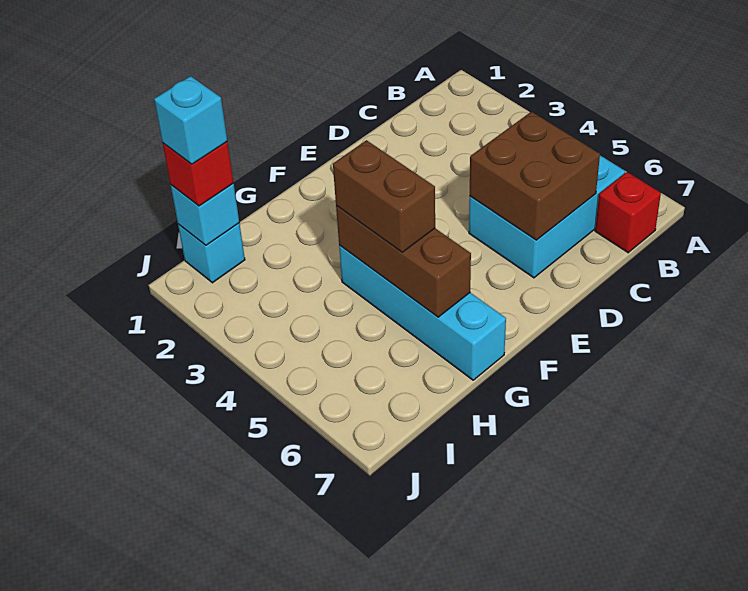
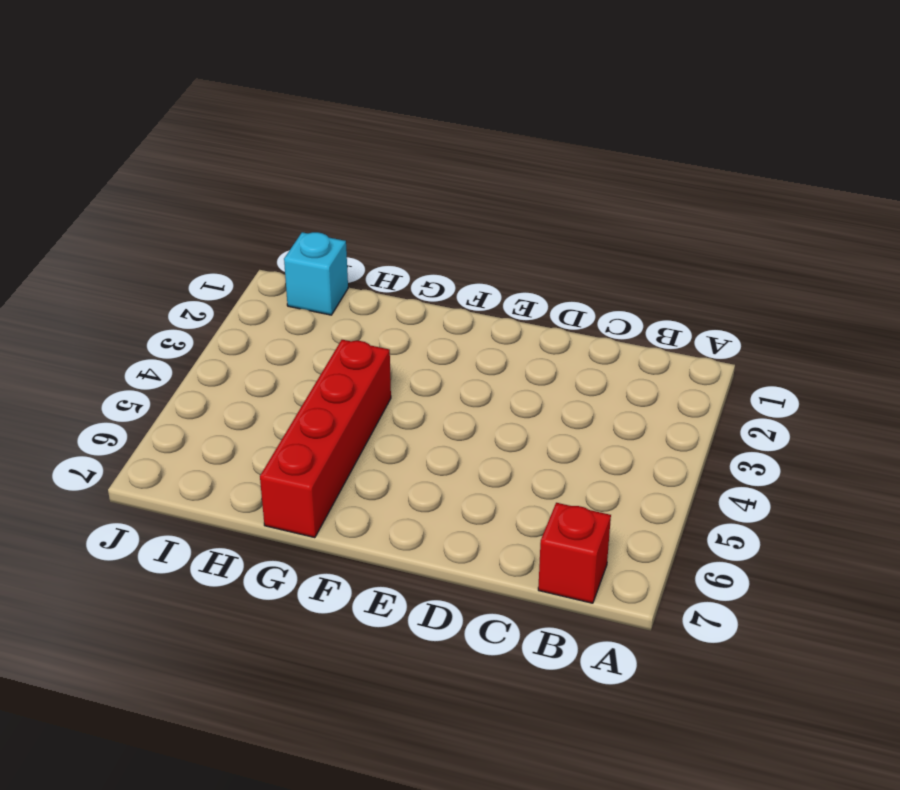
red 1x4 brick [260,340,391,538] -> cyan 1x4 brick [339,245,506,380]
none -> cyan 2x3 brick [469,156,625,278]
none -> brown 2x2 brick [470,112,600,240]

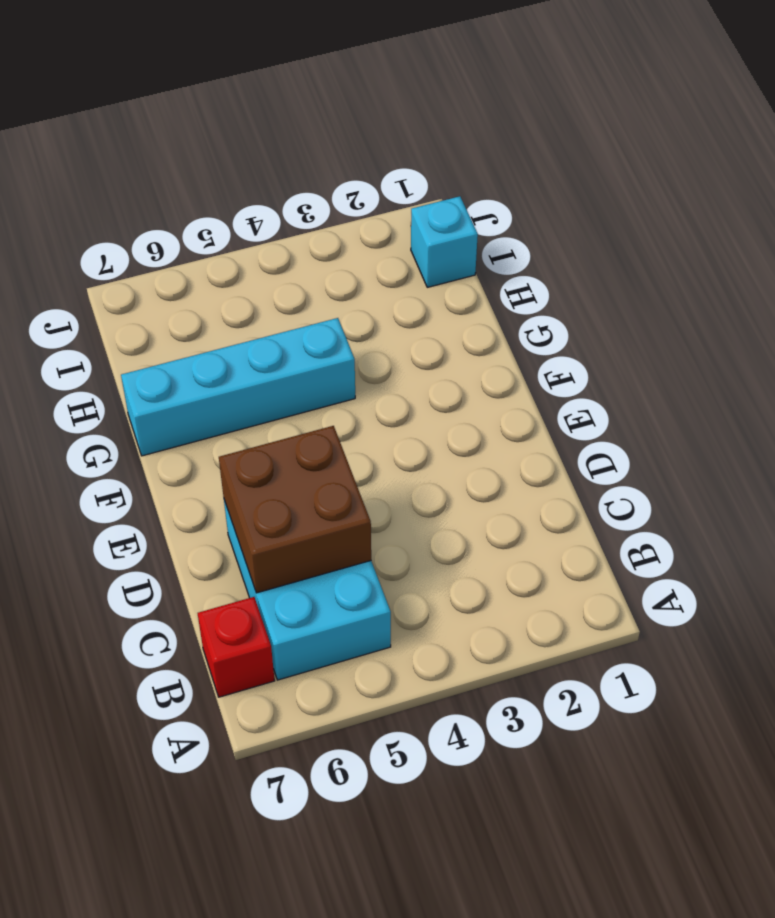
none -> brown 1x3 brick [336,205,471,317]
none -> cyan 1x1 brick [170,184,239,245]

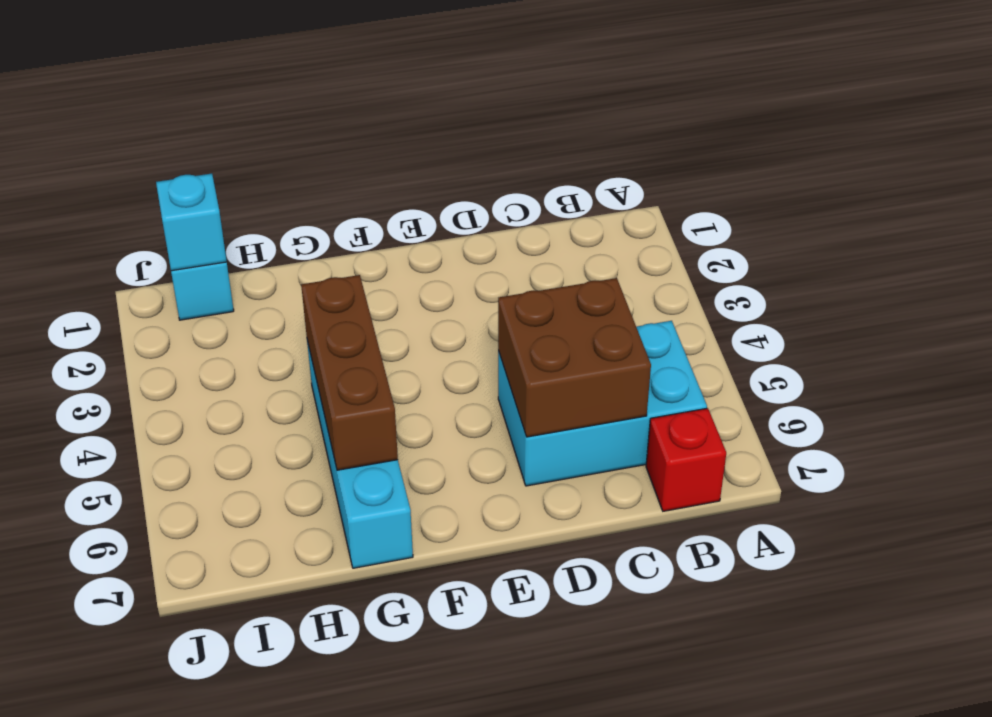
none -> brown 1x2 brick [333,140,435,252]
none -> red 1x1 brick [163,142,234,206]

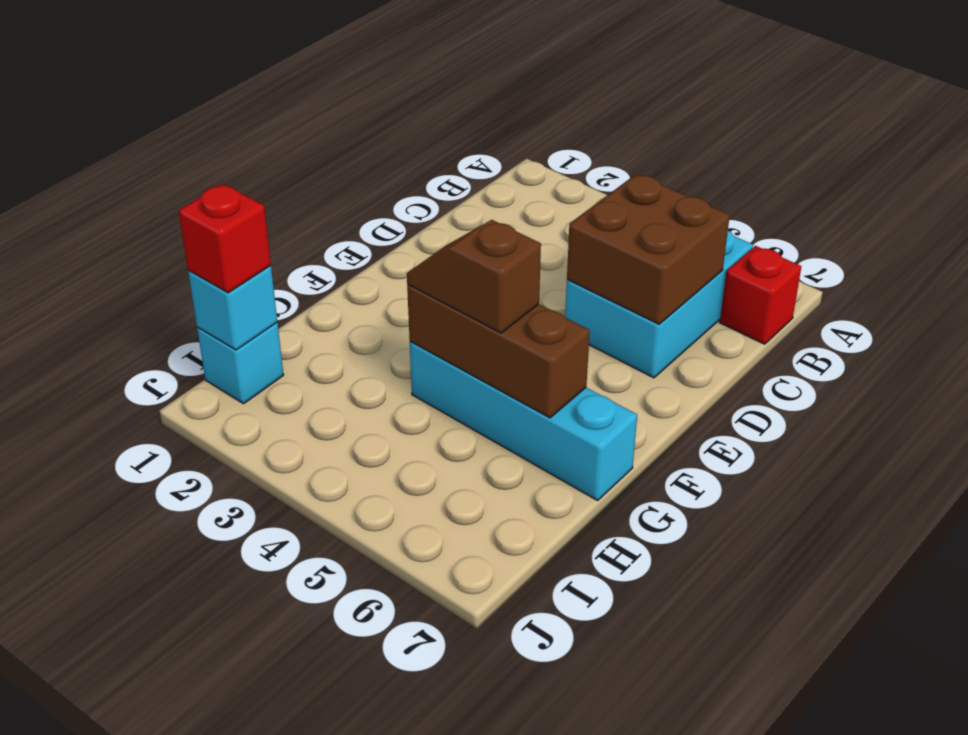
brown 1x2 slope [407,220,541,333] -> brown 1x2 brick [333,140,435,252]
none -> cyan 1x1 brick [154,76,227,164]

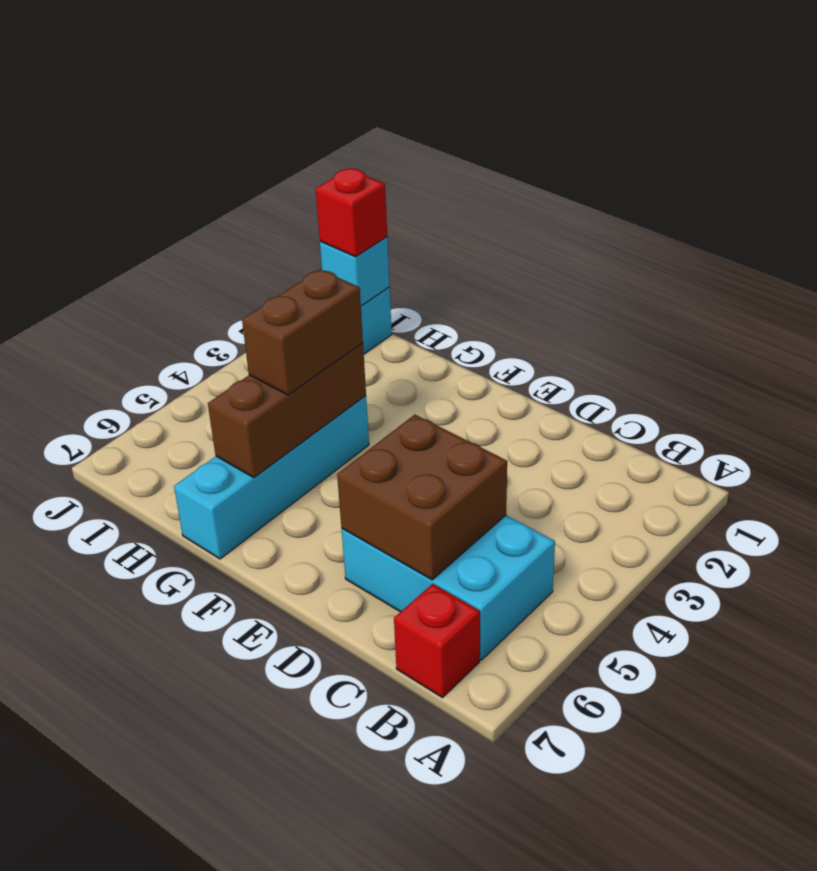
none -> cyan 1x1 brick [154,76,227,164]

